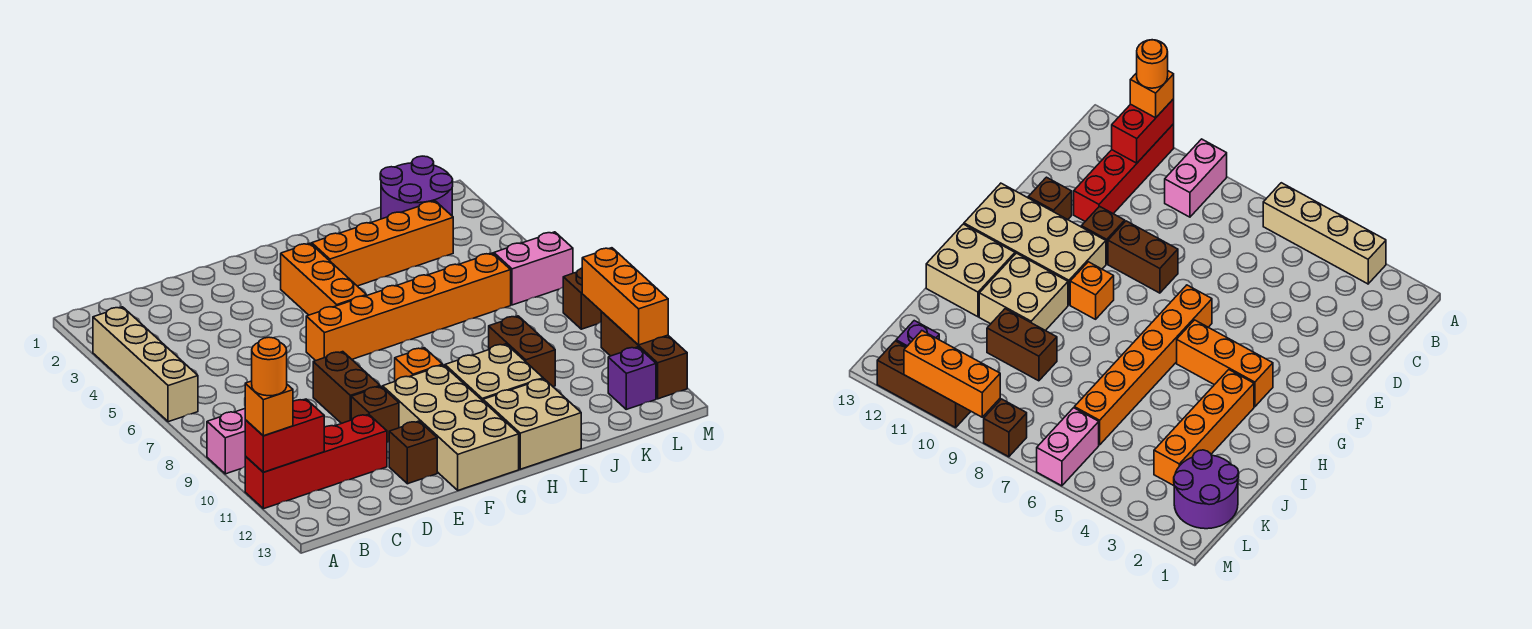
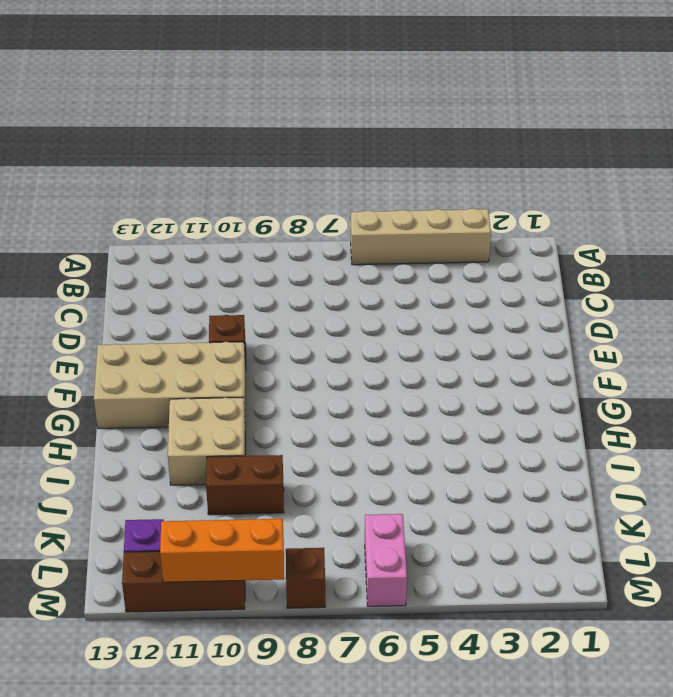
none -> pink 1x2 brick [207,409,245,474]
none -> red 1x4 brick [245,414,387,509]
none -> brown 1x2 brick [313,352,380,424]

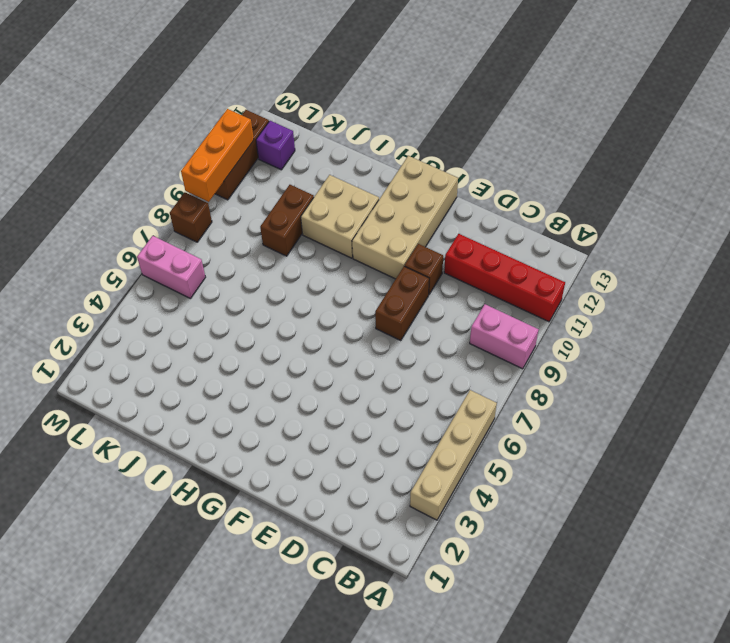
none -> brown 1x1 brick [389,421,437,484]
none -> orange 1x6 brick [306,253,511,361]
none -> orange 1x3 brick [281,243,366,315]

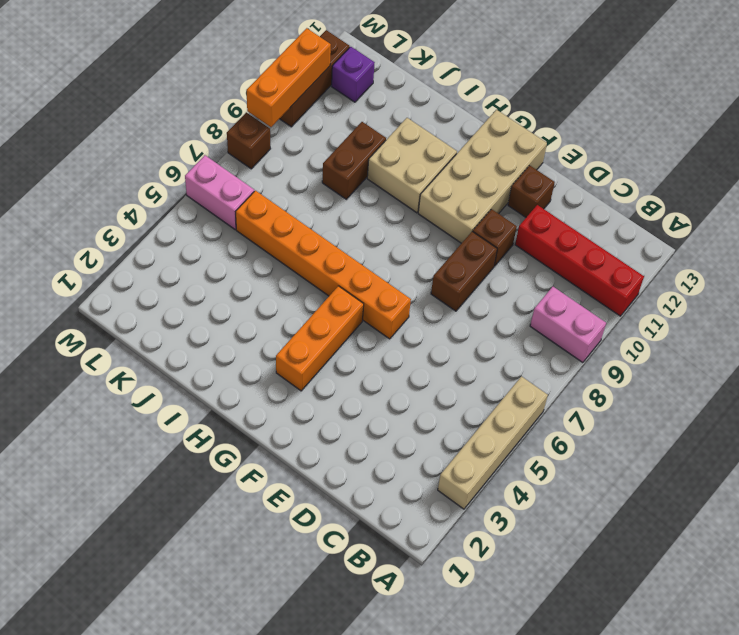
none -> orange 1x1 brick [395,348,443,381]
none -> orange 1x4 brick [312,201,453,286]
none -> tan 2x2 brick [483,379,581,469]

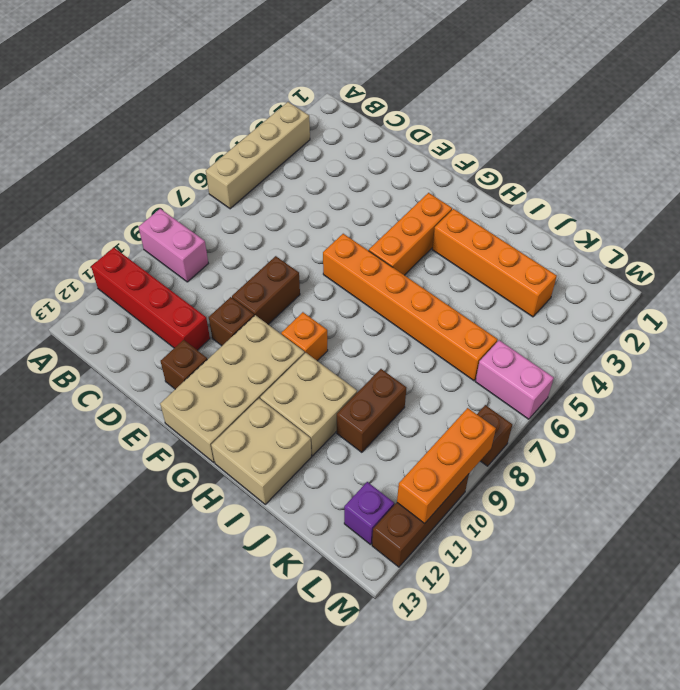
none -> purple 2x2 round brick [380,156,453,219]
none -> red 1x2 brick [245,399,324,472]
none -> orange 1x1 brick [245,381,293,436]

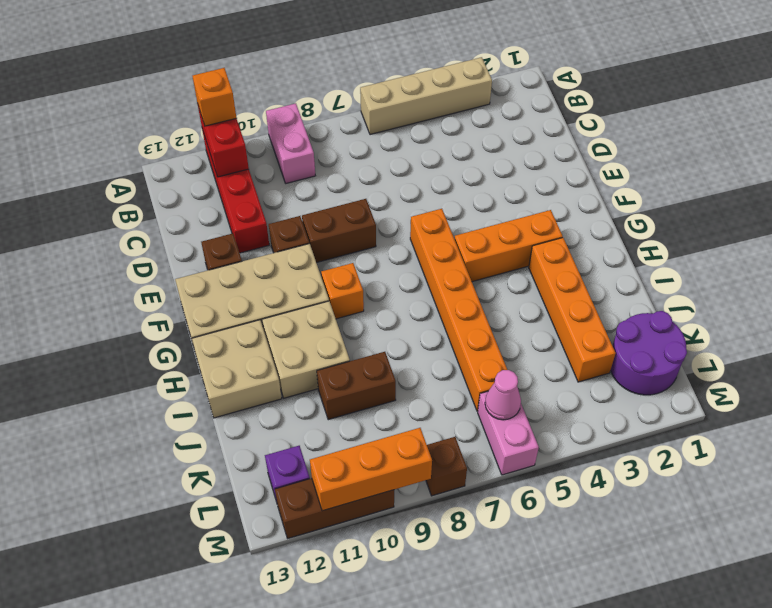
pink 1x1 cone [485,370,521,420] -> none
none -> orange 1x1 round brick [252,337,287,396]

